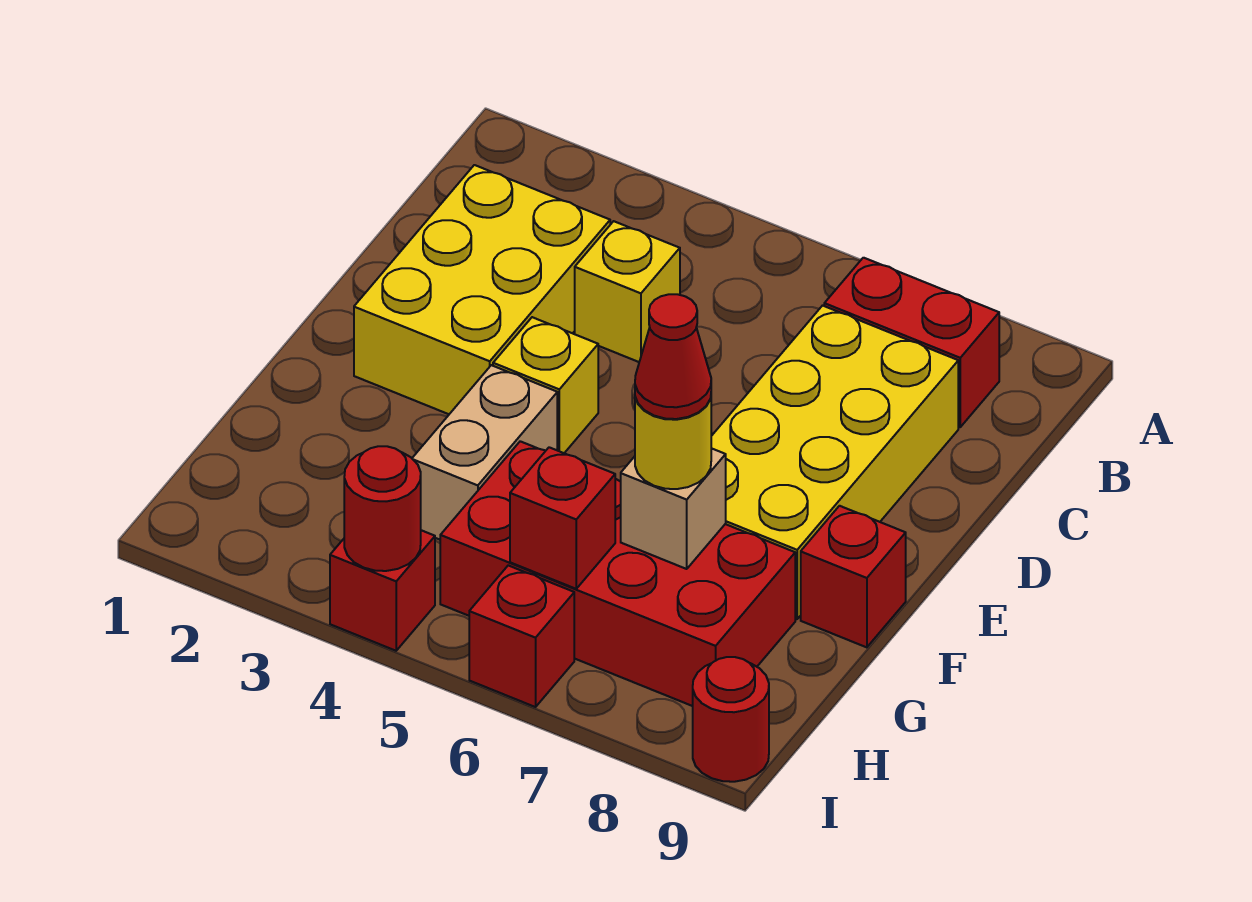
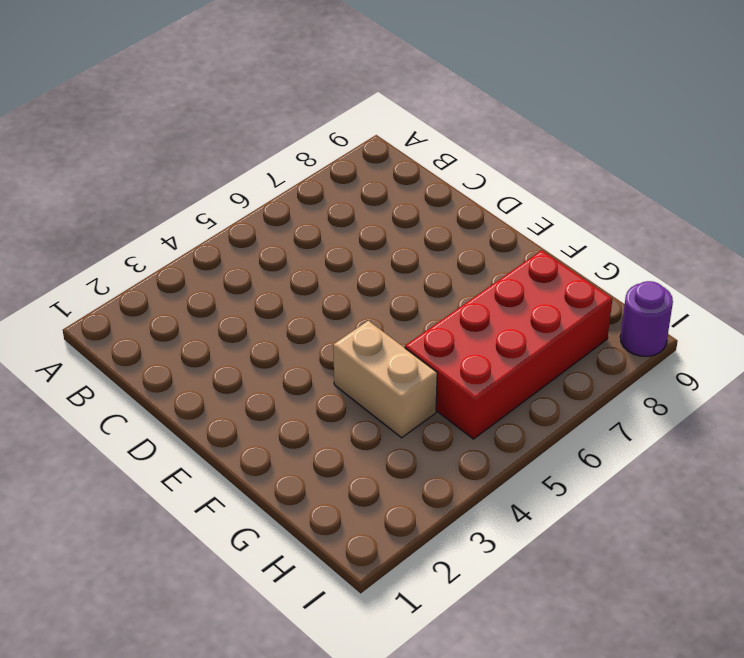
purple 1x1 round brick [620,281,673,356] -> red 1x1 round brick [693,657,769,782]
none -> red 1x2 brick [824,258,999,427]
none -> yellow 2x3 brick [354,165,610,414]
none -> yellow 1x1 brick [575,221,680,362]

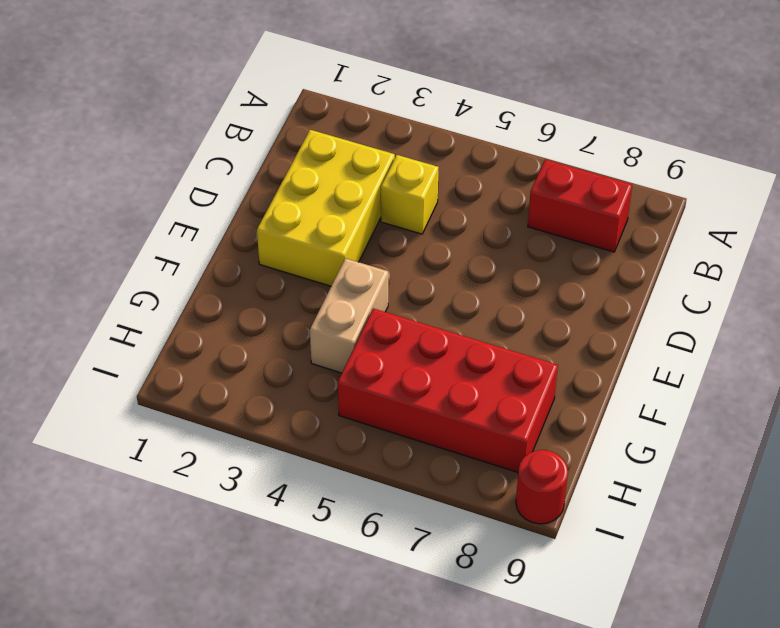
none -> yellow 2x4 brick [711,306,958,619]
none -> yellow 1x1 brick [493,317,598,453]
none -> red 1x1 brick [801,506,906,647]

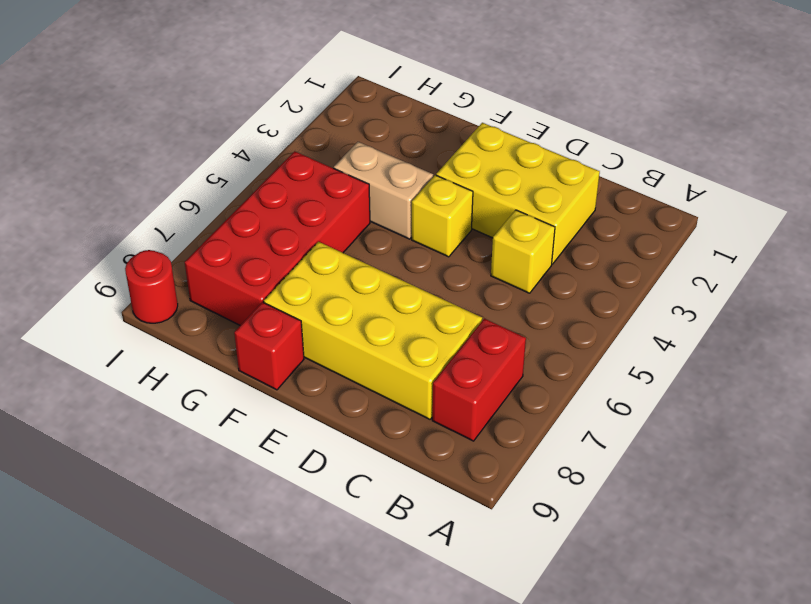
none -> red 1x1 brick [330,530,435,651]
none -> red 1x1 brick [469,565,574,707]
none -> tan 1x1 brick [621,448,726,569]

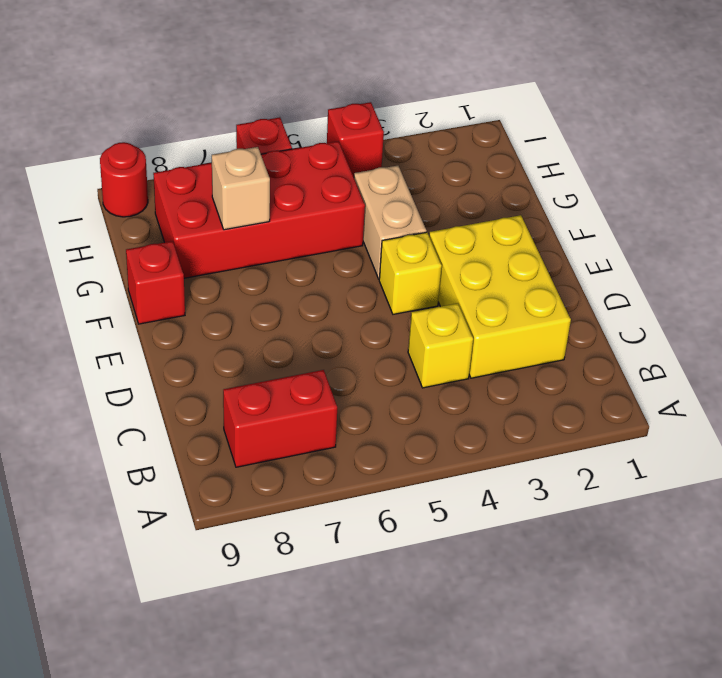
none -> yellow 2x4 brick [711,306,958,619]
none -> red 1x1 brick [510,447,615,589]
none -> red 1x1 round brick [344,446,421,571]

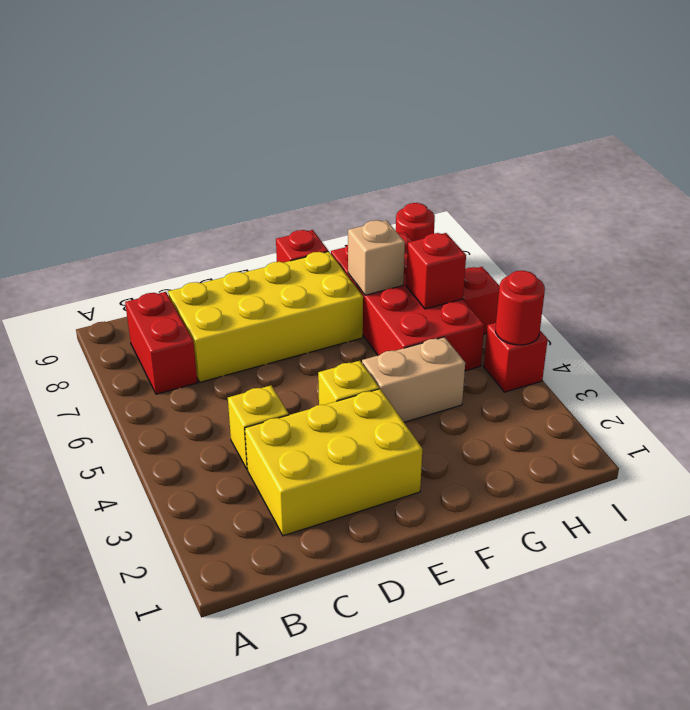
none -> yellow 1x1 round brick [635,397,711,489]
none -> red 1x1 cone [635,294,711,419]

